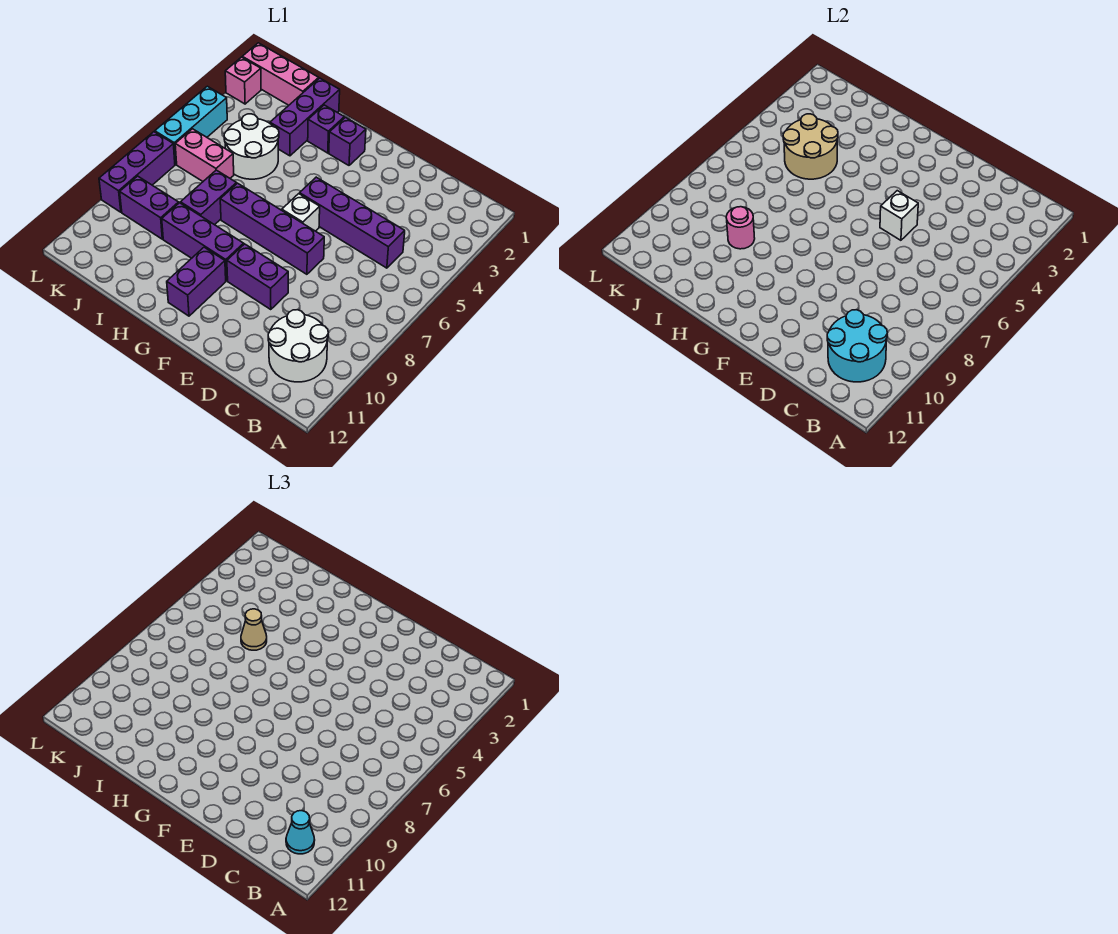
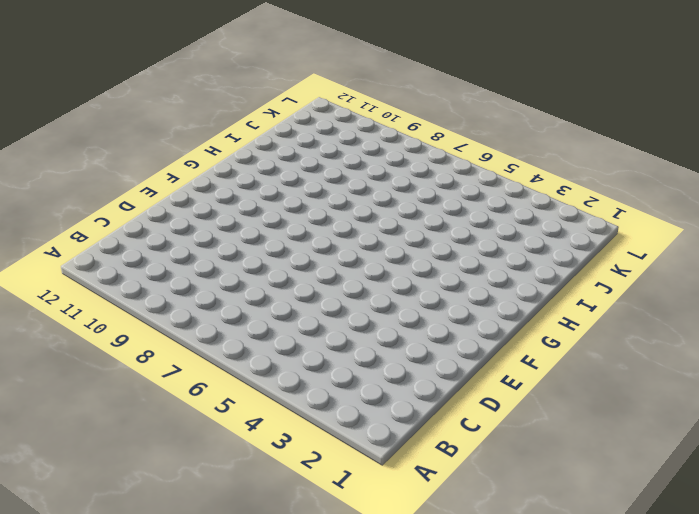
none -> white 2x2 round brick [268,310,328,382]
none -> purple 1x4 brick [300,177,405,268]
none -> purple 1x4 brick [220,183,324,274]

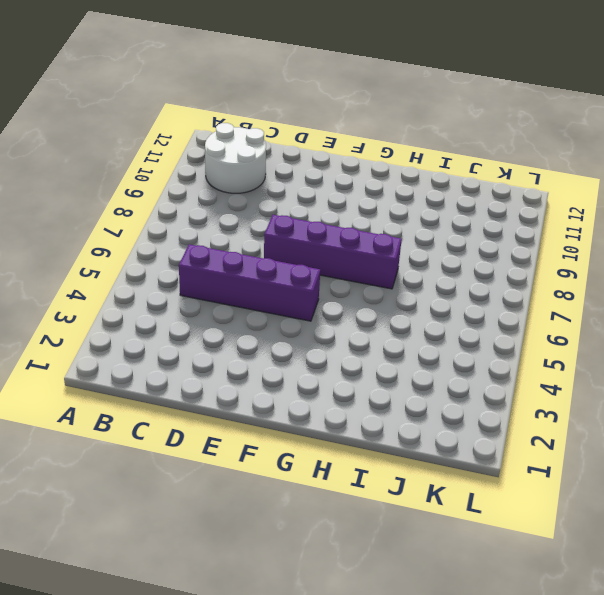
none -> purple 1x2 brick [227,244,288,310]
none -> white 1x1 brick [282,194,320,231]
none -> purple 1x1 brick [329,117,366,165]

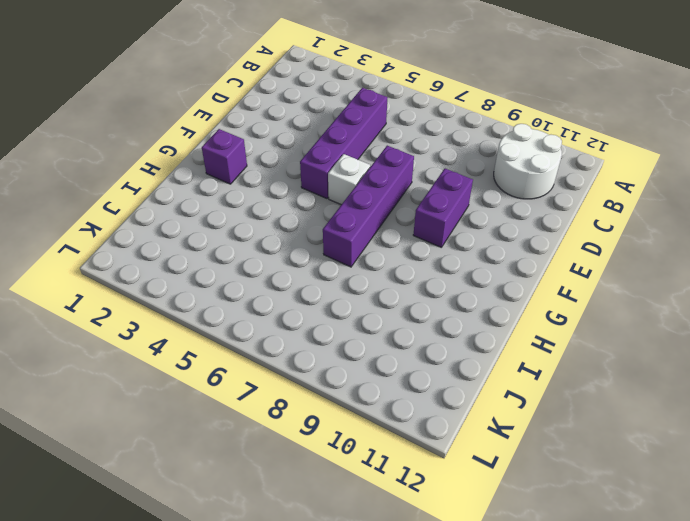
none -> purple 1x3 brick [162,203,244,281]
none -> purple 1x2 brick [167,247,226,316]
none -> purple 1x1 brick [308,105,344,153]

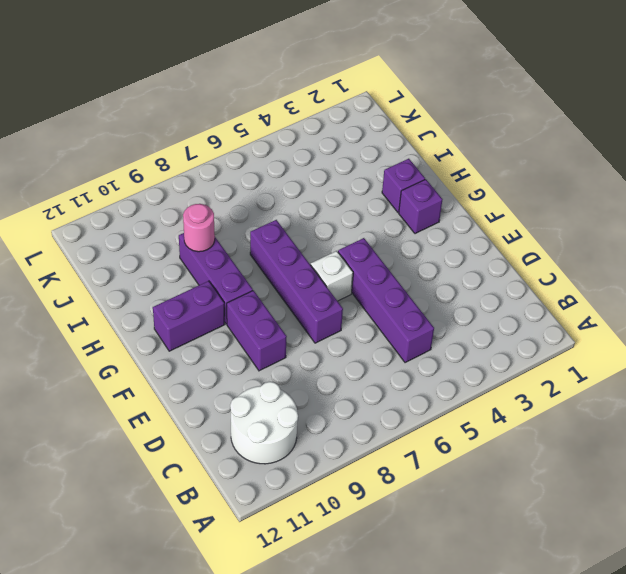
none -> purple 1x3 brick [270,78,340,156]
none -> white 2x2 round brick [224,114,279,179]
none -> purple 1x2 brick [181,170,237,225]

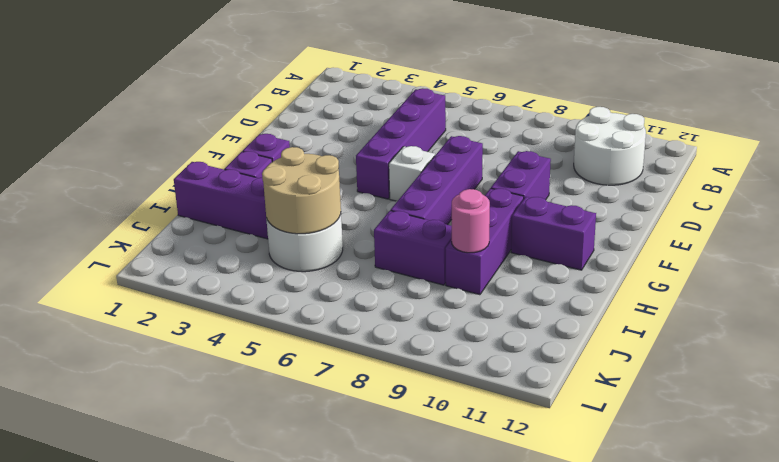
none -> pink 1x3 brick [242,43,319,105]
none -> pink 1x2 brick [175,129,234,181]
none -> purple 1x2 brick [120,176,179,239]

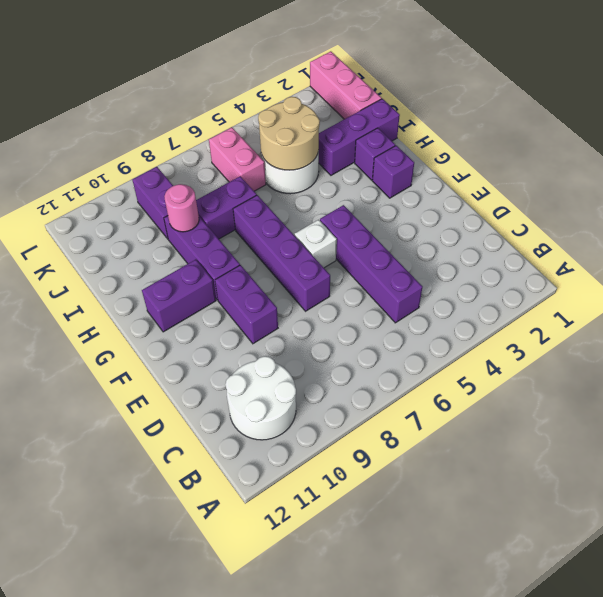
none -> pink 1x1 brick [225,57,261,104]
none -> cyan 1x3 brick [155,86,227,164]
none -> purple 1x3 brick [99,132,175,212]

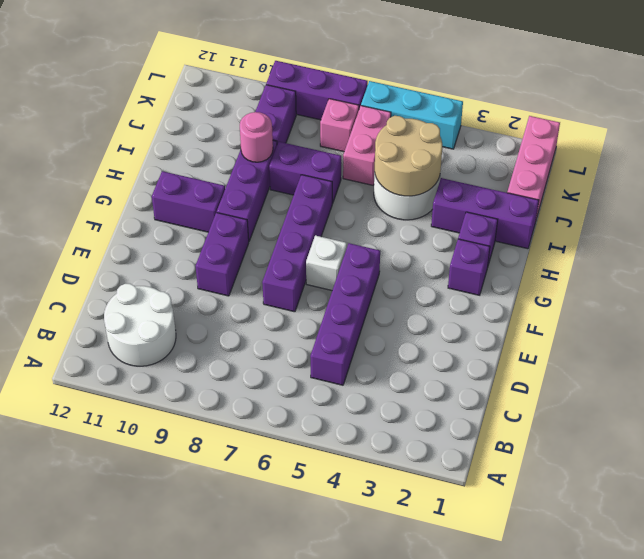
pink 1x1 brick [320,99,359,152] -> pink 1x1 brick moved to [225,57,261,104]
none -> cyan 2x2 round brick [827,310,887,382]
none -> white 1x1 brick [880,191,918,240]
none -> cyan 1x1 cone [286,811,315,854]

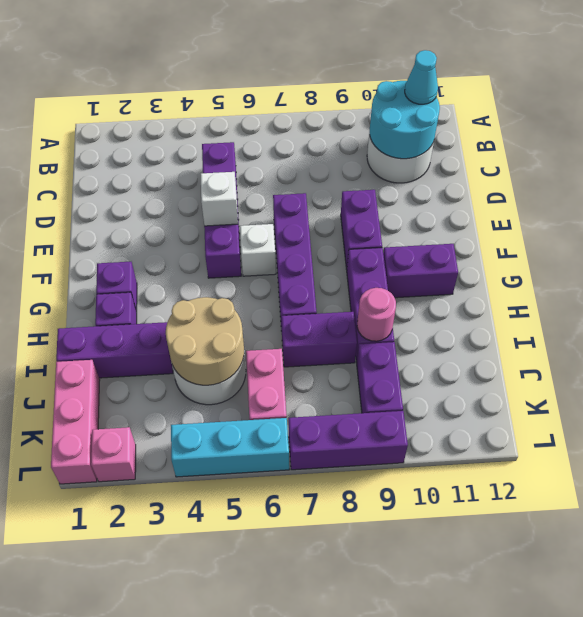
none -> tan 1x1 cone [241,609,267,650]

